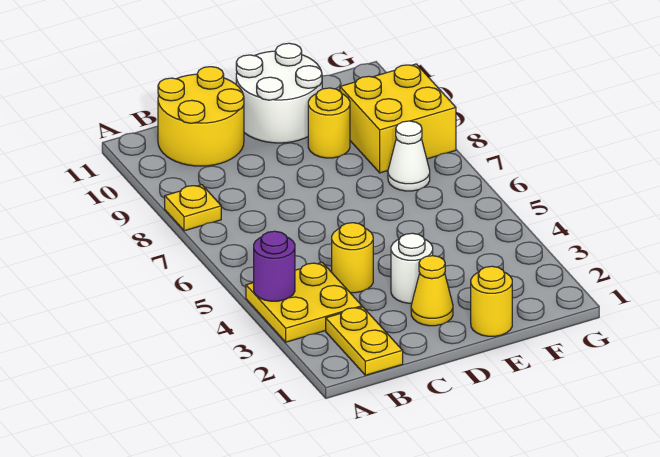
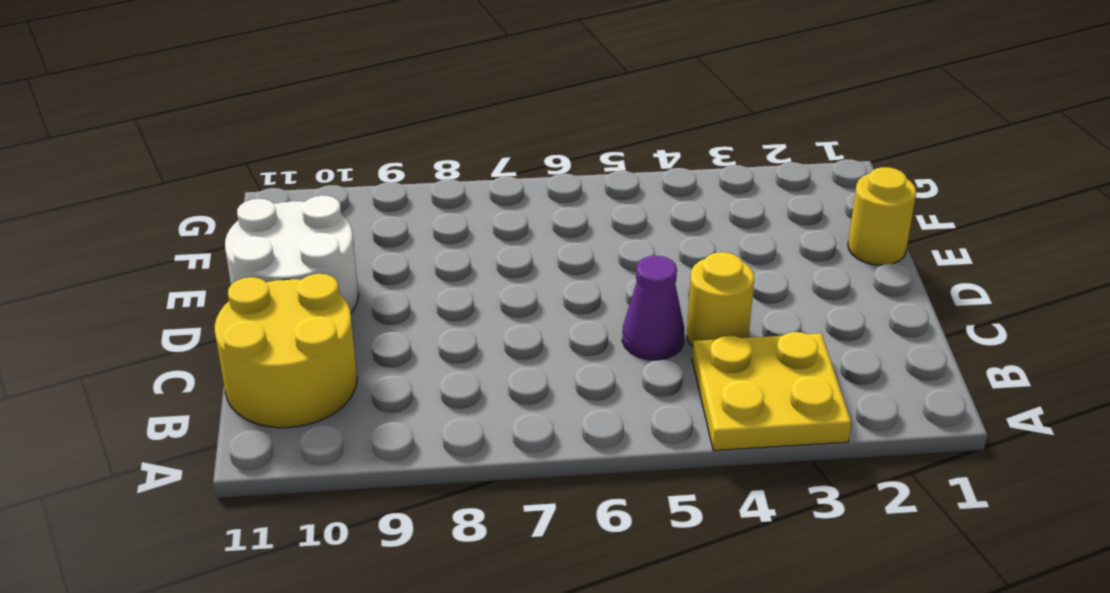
purple 1x1 cone [622,256,684,360] -> none
none -> yellow 1x1 plate [165,185,221,231]
none -> yellow 1x2 plate [326,307,403,375]
none -> yellow 1x1 cone [411,256,453,326]

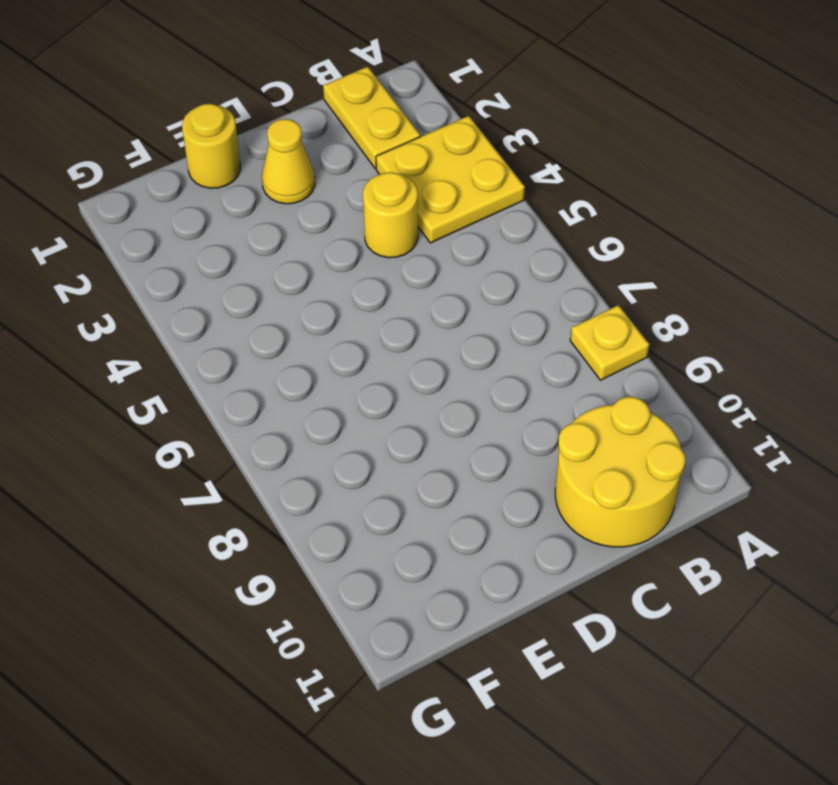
none -> white 1x1 round brick [391,233,433,303]
none -> white 2x2 round brick [236,43,322,143]
none -> yellow 1x1 round brick [308,88,350,158]

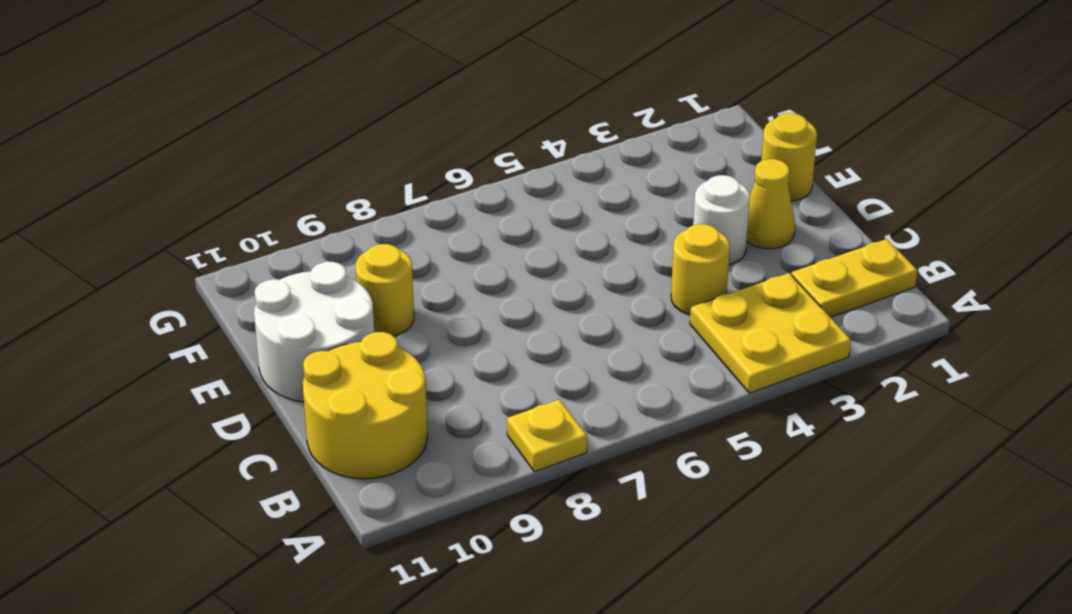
none -> white 1x1 cone [388,121,430,191]
none -> yellow 2x2 brick [340,64,456,173]
none -> purple 1x1 round brick [254,231,295,301]

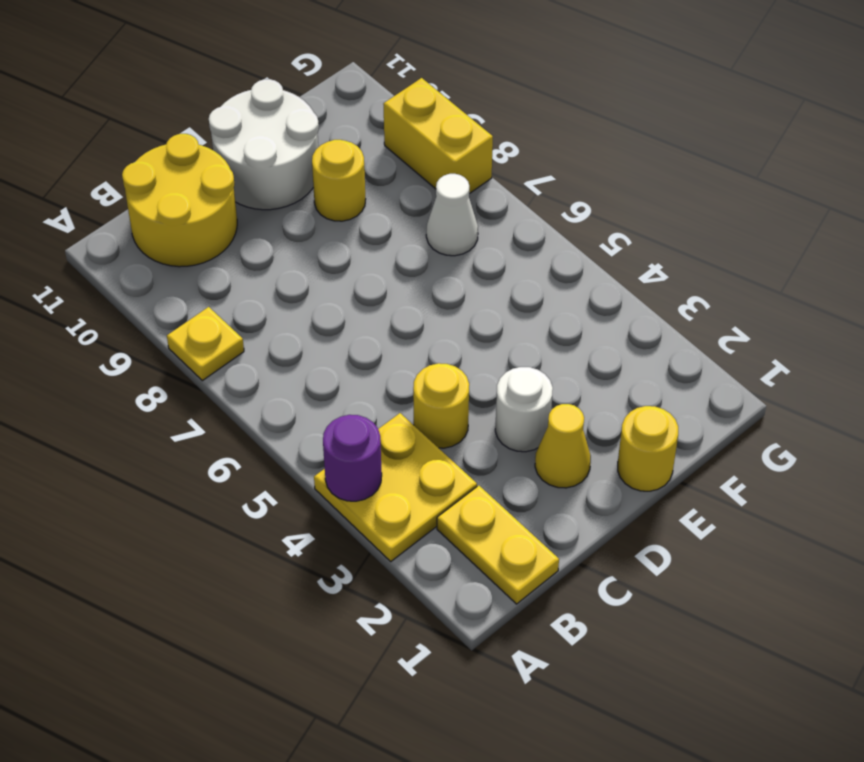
yellow 1x2 brick [384,78,493,194] -> yellow 2x2 brick [340,64,456,173]

